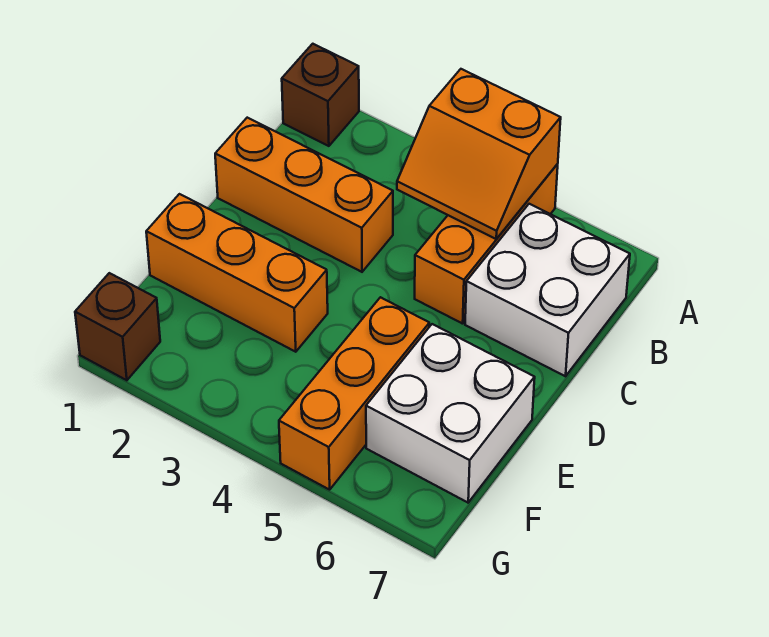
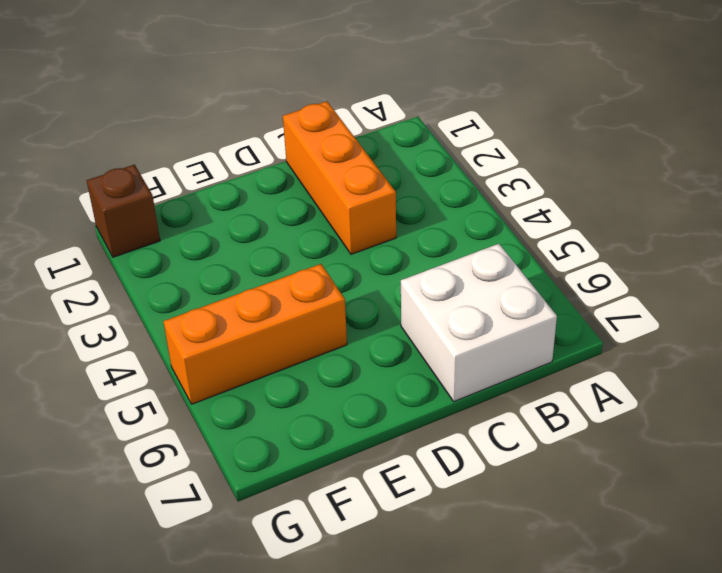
none -> brown 1x1 brick [282,44,359,146]
none -> orange 1x3 brick [415,164,558,324]

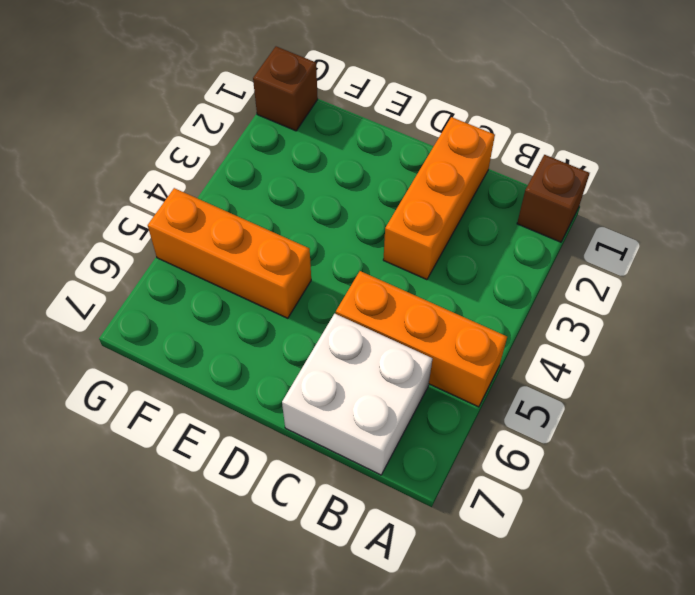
none -> orange 1x3 brick [146,194,328,352]
none -> white 2x2 brick [366,324,535,503]

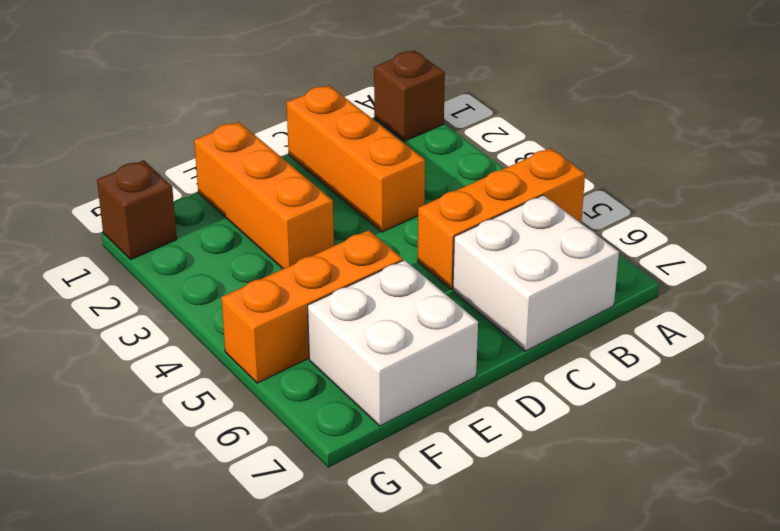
none -> orange 2x2 slope [397,69,561,239]

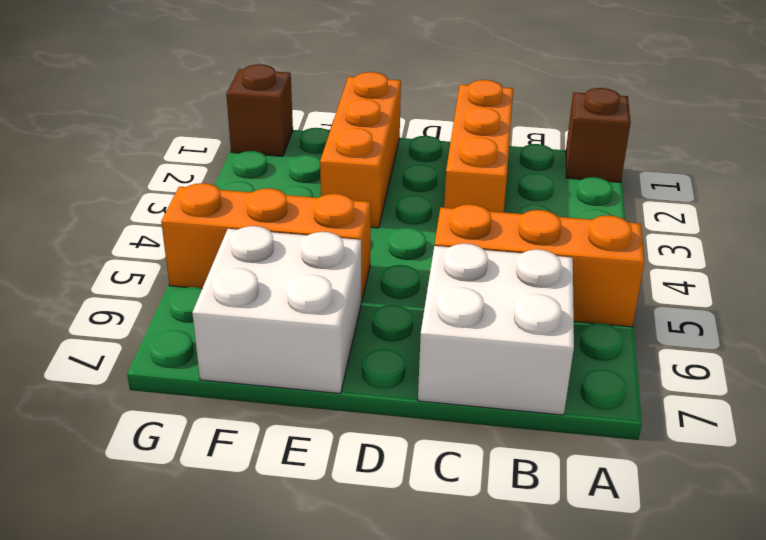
none -> orange 2x2 slope [397,69,561,239]

